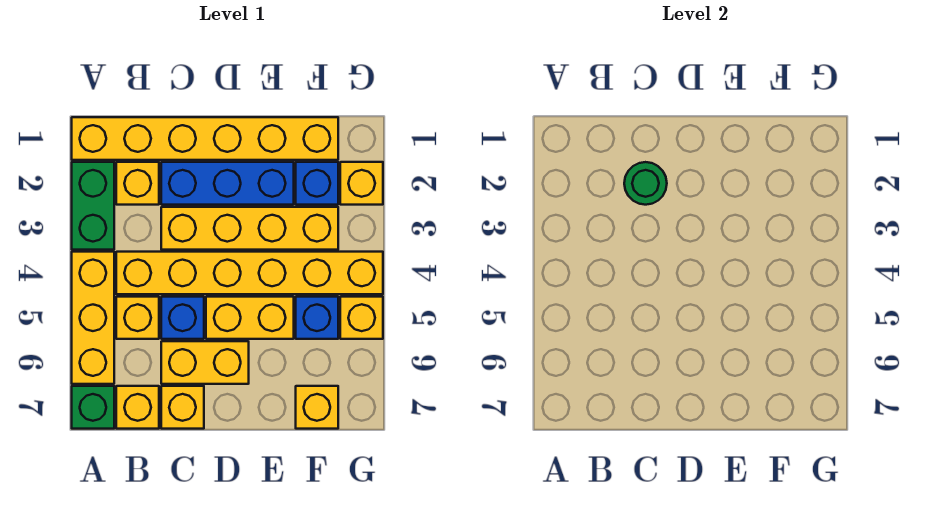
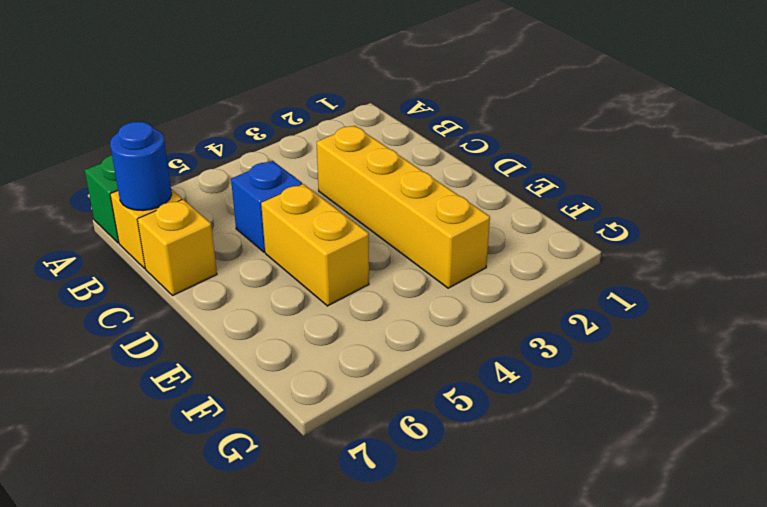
blue 1x1 round brick [110,122,172,211] -> none
none -> yellow 1x6 brick [72,117,338,160]
none -> green 1x2 brick [72,162,114,250]
none -> yellow 1x3 brick [72,252,114,384]

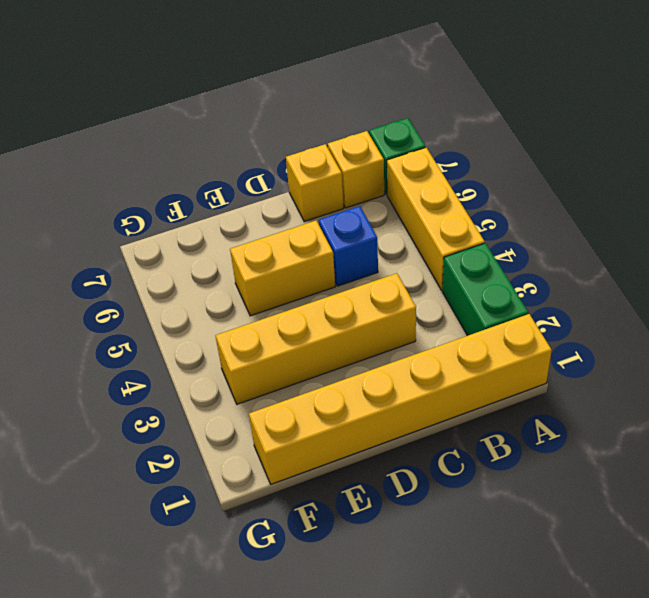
none -> yellow 1x1 brick [116,162,159,205]
none -> yellow 1x6 brick [116,252,383,294]
none -> yellow 1x1 brick [116,297,159,339]

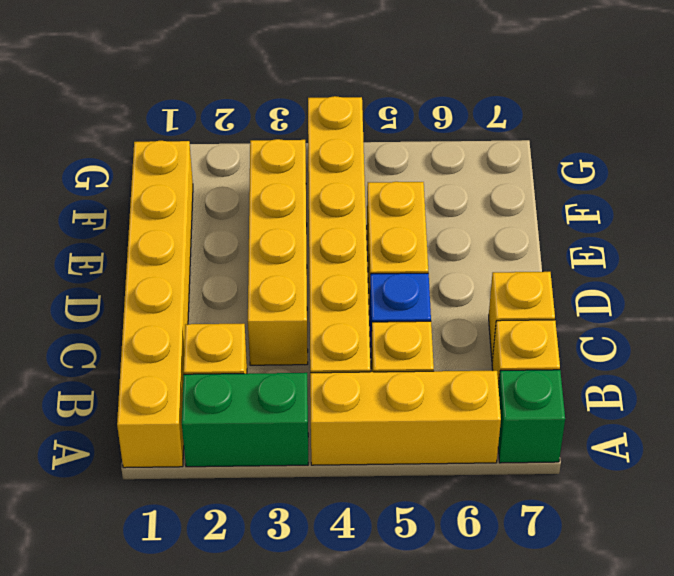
none -> blue 1x3 brick [161,162,294,205]
none -> yellow 1x2 brick [161,341,249,384]
none -> blue 1x1 brick [296,162,338,205]

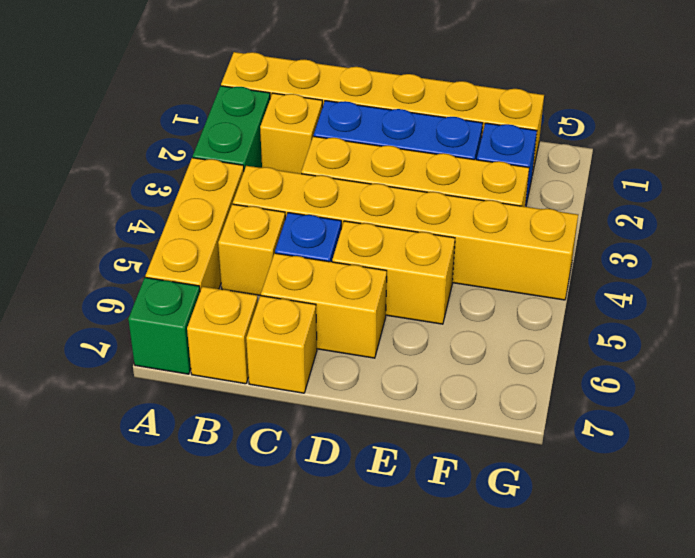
none -> blue 1x1 brick [296,297,338,339]
none -> yellow 1x1 brick [296,386,338,429]
none -> yellow 1x1 brick [340,162,383,205]

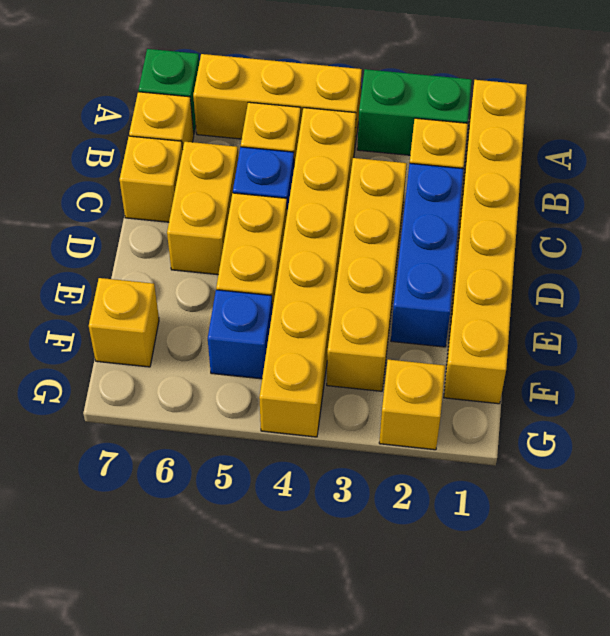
none -> blue 1x1 brick [296,162,338,205]
none -> yellow 1x1 brick [340,297,383,339]
none -> green 1x1 round brick [624,162,667,205]

